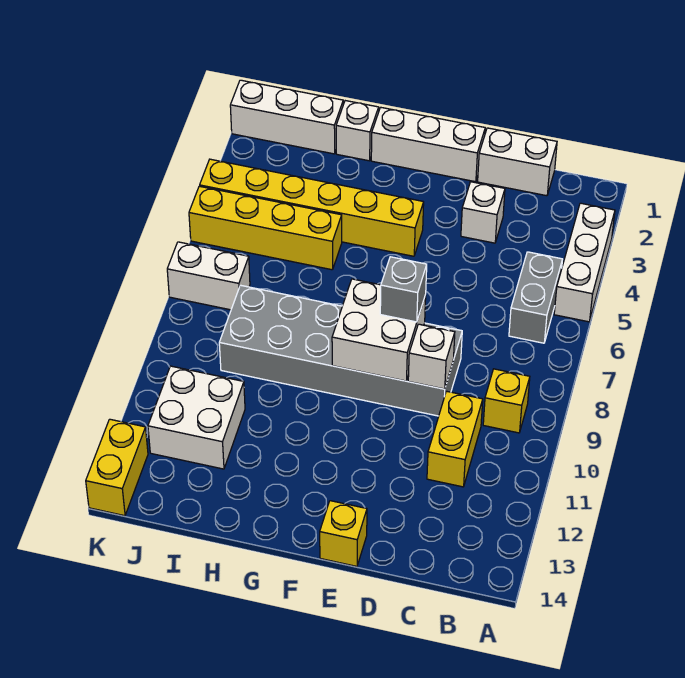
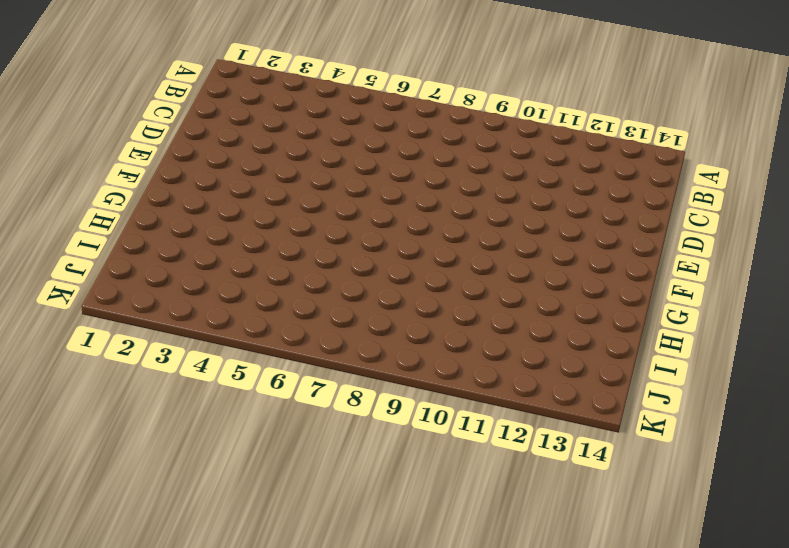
none -> white 1x3 brick [554,203,615,322]
none -> grey 1x2 brick [509,252,563,343]
none -> yellow 1x1 brick [483,369,530,433]

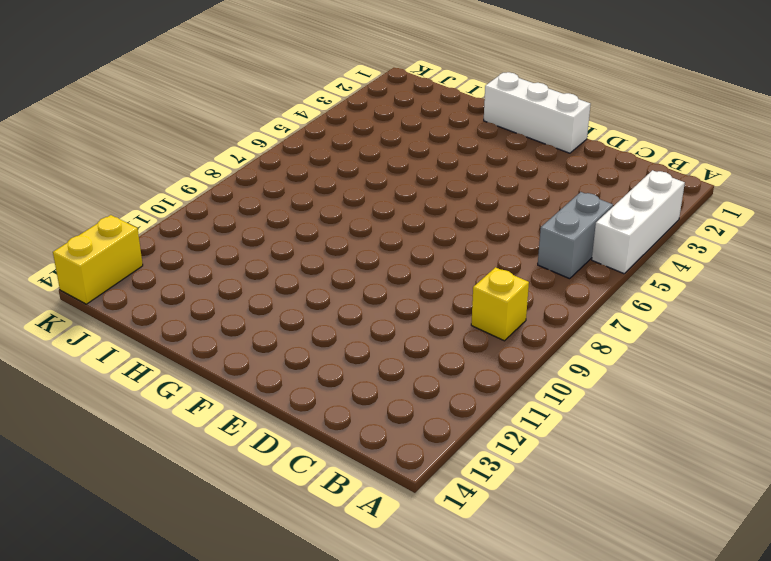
none -> white 1x2 brick [478,128,557,196]
none -> yellow 1x2 brick [427,391,483,487]
none -> white 1x1 brick [461,182,505,243]

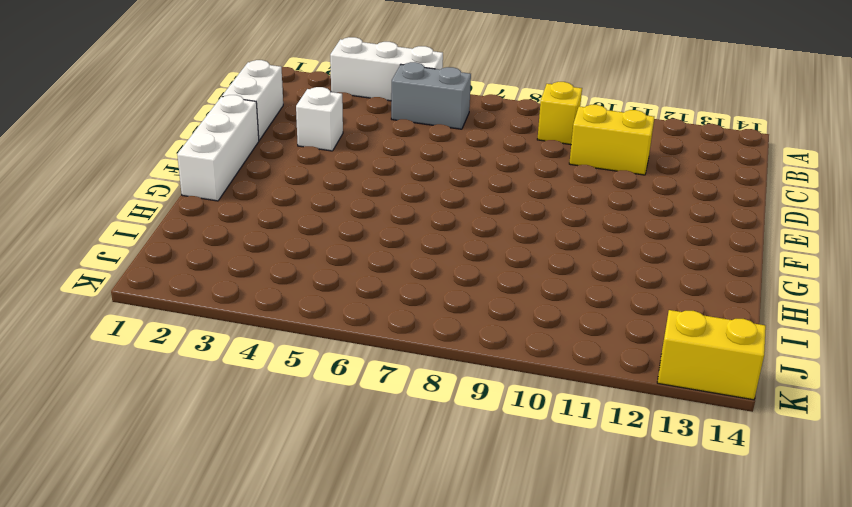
none -> grey 2x6 brick [219,285,462,416]
none -> yellow 1x1 brick [320,501,367,566]
none -> yellow 1x6 brick [200,159,424,256]

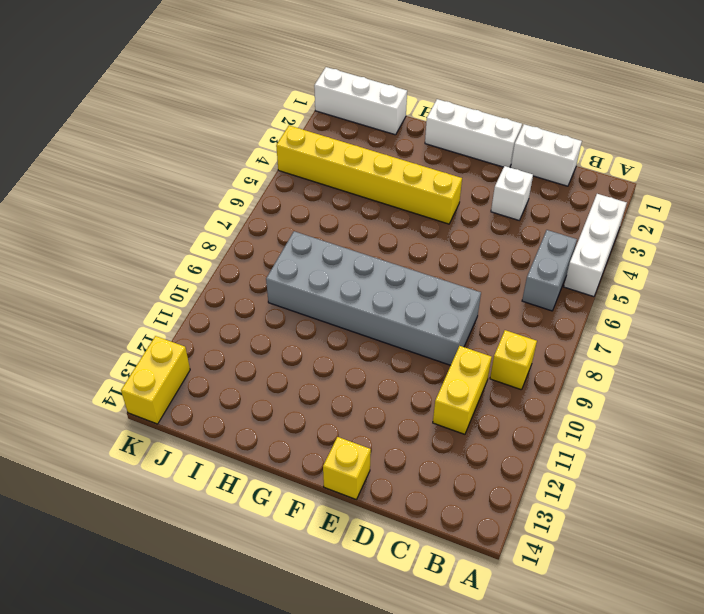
none -> white 1x1 brick [336,101,379,161]
none -> yellow 1x4 brick [189,186,342,270]
none -> white 2x2 brick [148,366,245,469]

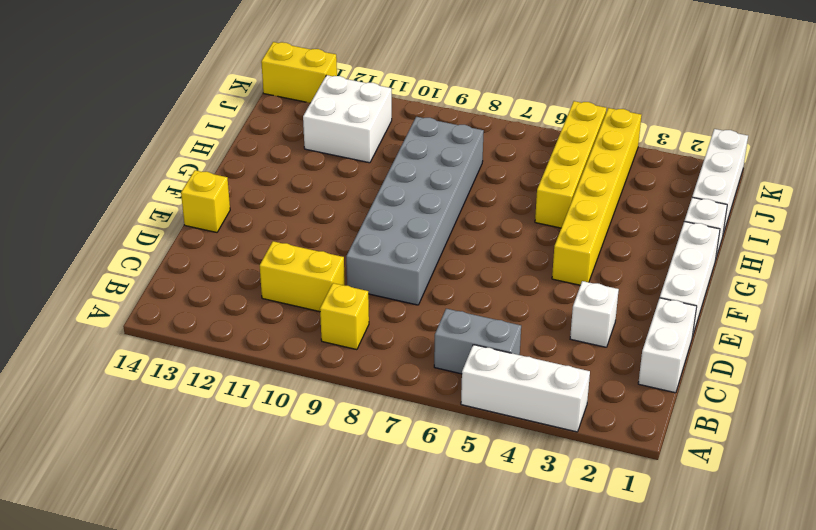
none -> white 1x2 brick [167,242,250,310]
none -> white 1x1 brick [408,324,455,389]
none -> white 2x2 brick [332,279,426,381]

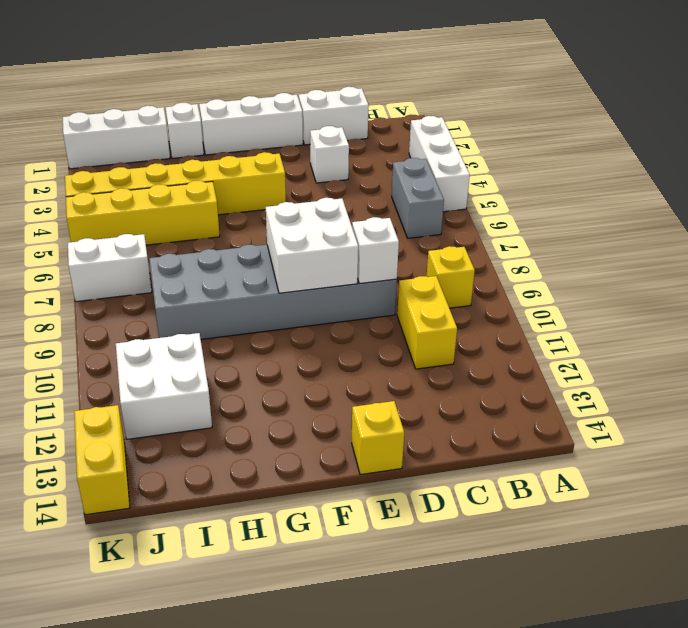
none -> grey 1x1 brick [380,257,427,322]

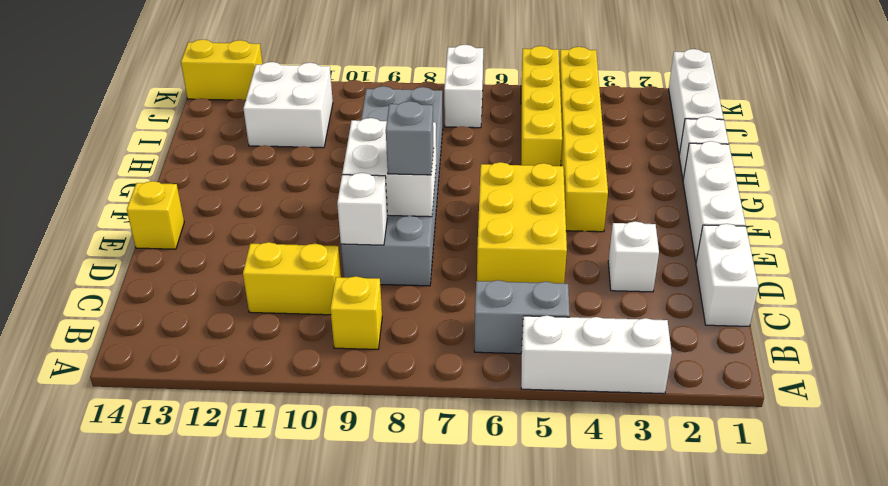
yellow 2x3 brick [477,162,567,283] -> none

